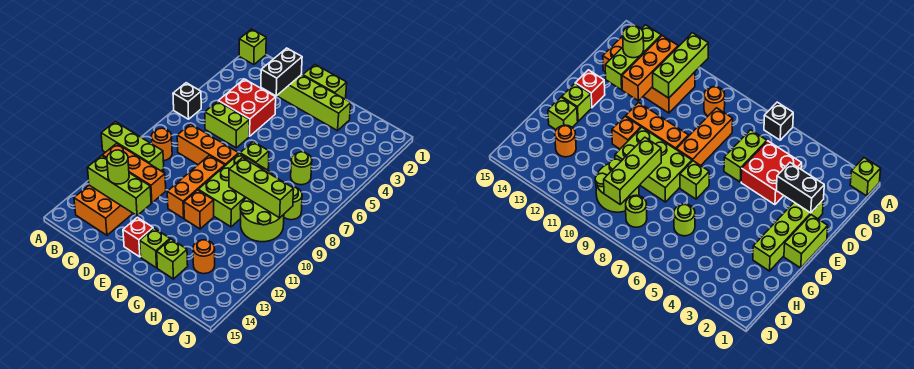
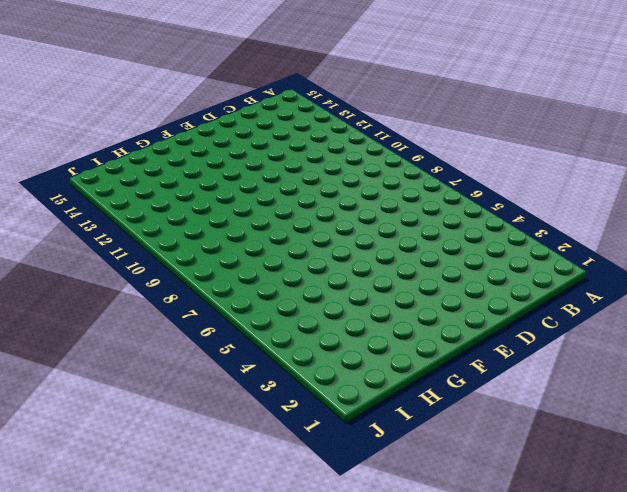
none -> lime 1x1 brick [239,29,266,65]
none -> black 1x1 brick [173,83,201,119]
none -> orange 1x1 round brick [151,128,172,161]

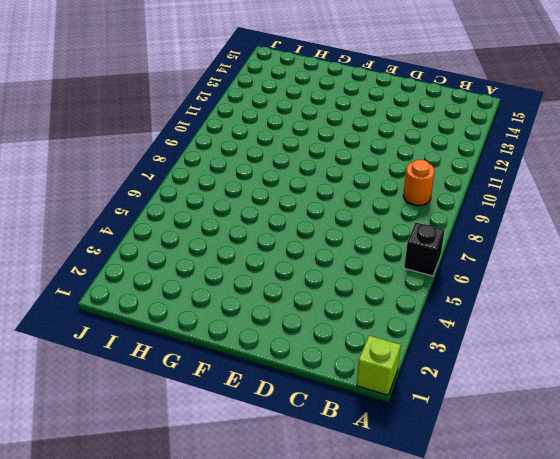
none -> orange 2x4 brick [74,169,164,235]
none -> red 2x2 brick [218,79,276,136]
none -> lime 1x2 brick [205,101,249,148]

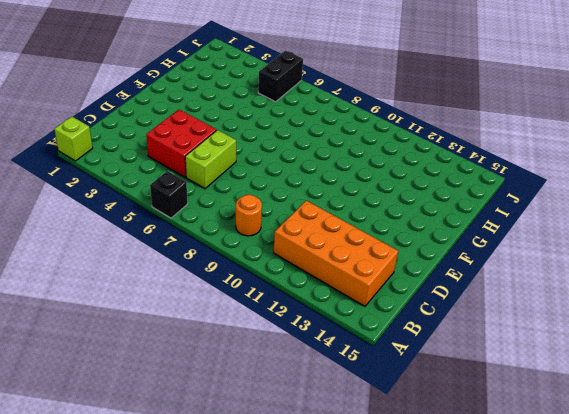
black 1x2 brick [258,50,303,102] -> black 1x2 brick turned to [261,48,302,96]
none -> orange 1x3 brick [177,124,239,166]
none -> lime 1x4 brick [277,75,351,131]
none -> lime 1x2 brick [303,65,347,99]

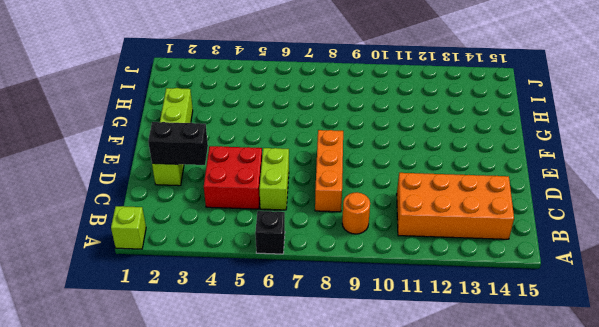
none -> lime 1x2 brick [303,65,347,99]
none -> orange 1x3 brick [167,156,225,218]
none -> red 1x1 brick [123,217,153,257]

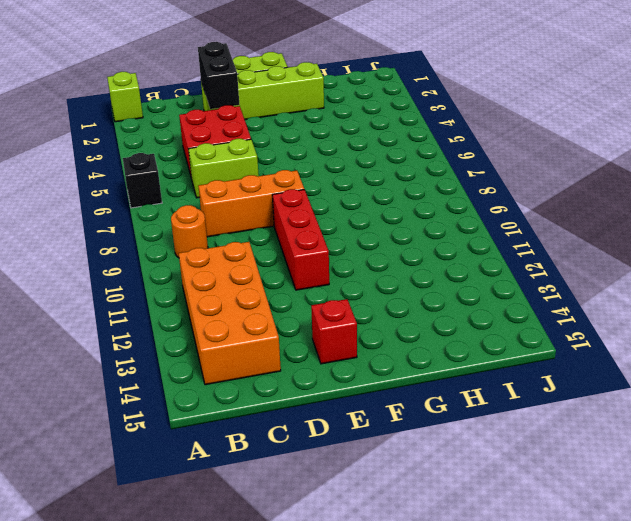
red 1x3 brick [272,189,329,290] -> orange 1x3 brick [167,156,225,218]
none -> lime 1x1 brick [240,142,269,170]
none -> lime 2x3 brick [198,154,272,227]
none -> orange 1x1 brick [184,190,214,229]

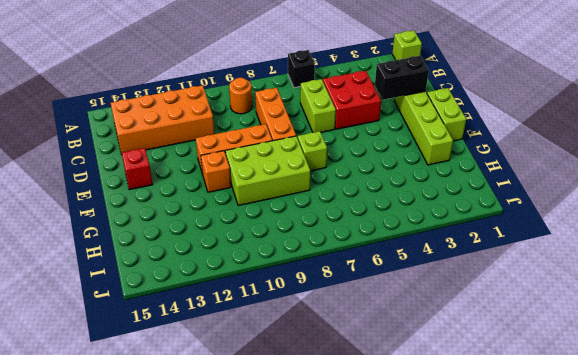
none -> lime 1x1 brick [140,228,170,268]
none -> lime 1x1 brick [157,239,188,279]
none -> lime 1x1 round brick [291,152,312,185]

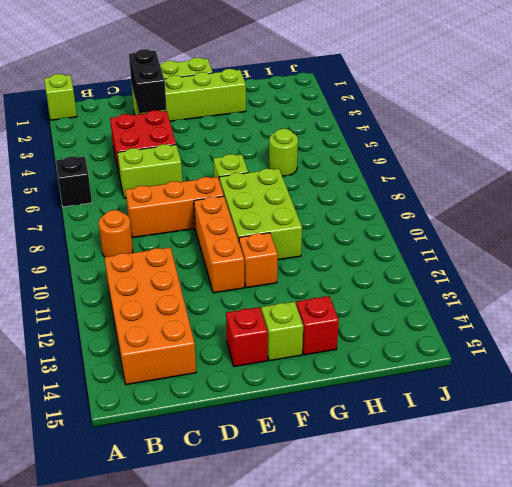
red 1x1 brick [296,296,339,355] -> lime 1x1 brick [157,239,188,279]
none -> lime 2x2 round brick [240,198,284,242]
none -> orange 1x1 round brick [193,240,215,274]
none -> lime 1x1 round brick [284,187,302,220]

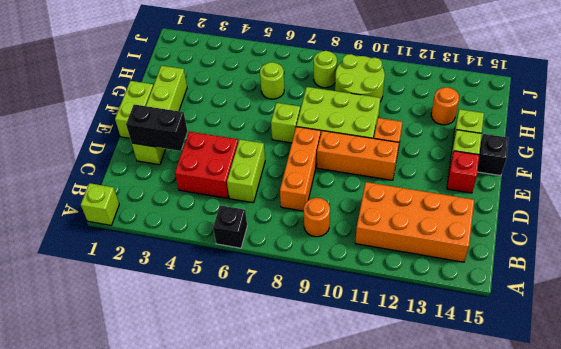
black 1x1 brick [477,134,508,176] -> none
none -> lime 1x3 brick [101,122,164,171]
none -> orange 1x3 brick [102,144,166,203]
none -> lime 1x3 brick [87,156,151,216]

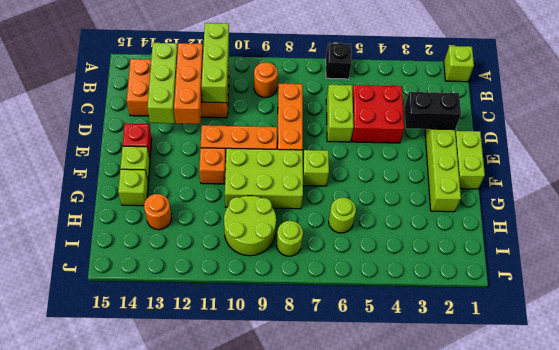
none -> lime 1x3 brick [229,158,294,218]
none -> lime 1x1 round brick [107,150,129,184]

